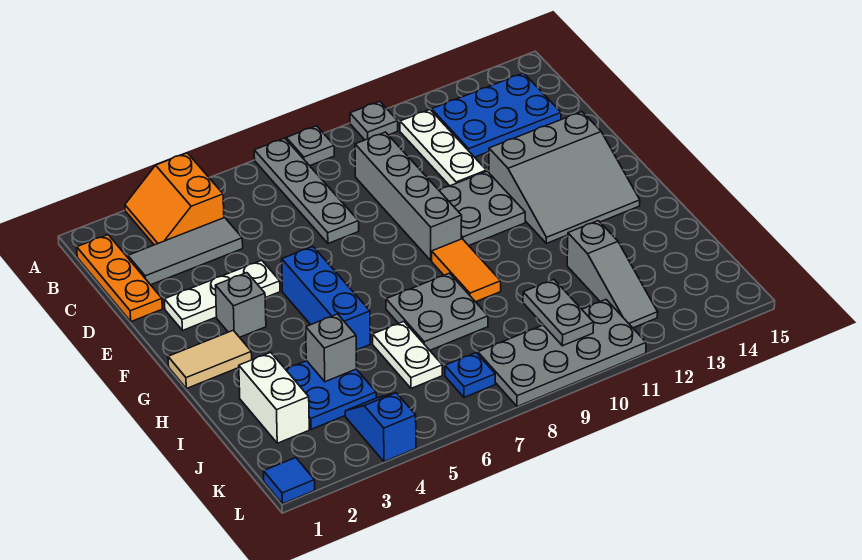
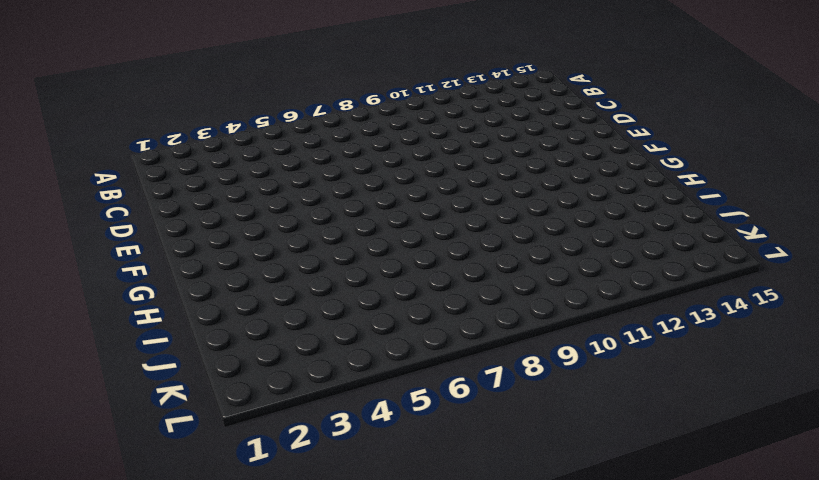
none -> orange 2x2 slope [125,153,224,245]
none -> grey 1x4 plate [254,138,359,243]
none -> grey 1x1 plate [286,126,334,166]

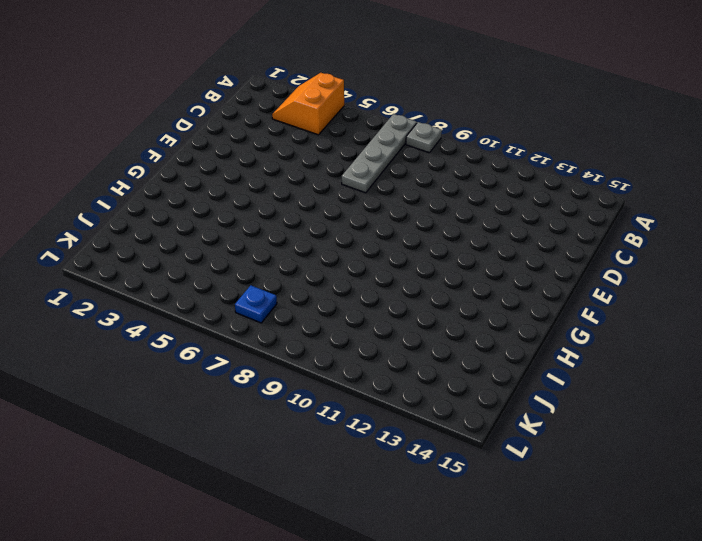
none -> grey 1x1 plate [350,101,398,140]
none -> orange 1x3 plate [77,235,162,322]
none -> white 1x3 plate [400,110,486,186]

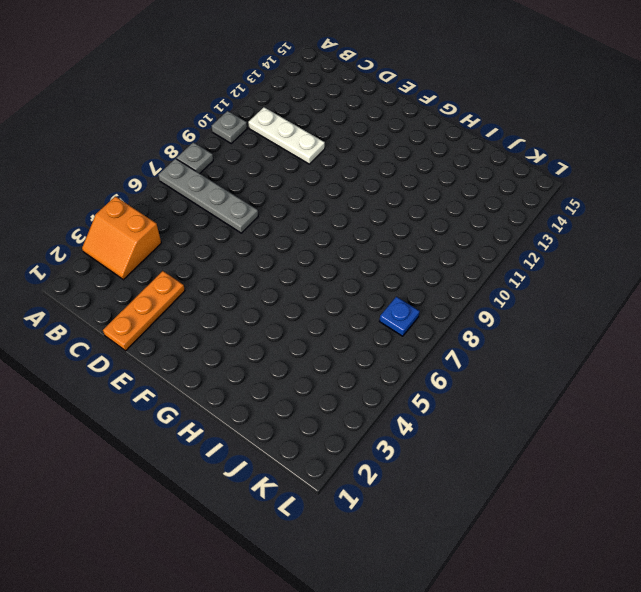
orange 1x3 plate [103,271,185,351] -> orange 1x3 plate turned to [77,235,162,322]
none -> blue 2x3 plate [432,73,561,157]
none -> grey 1x3 tile [128,218,243,285]
none -> grey 1x4 brick [355,132,462,261]

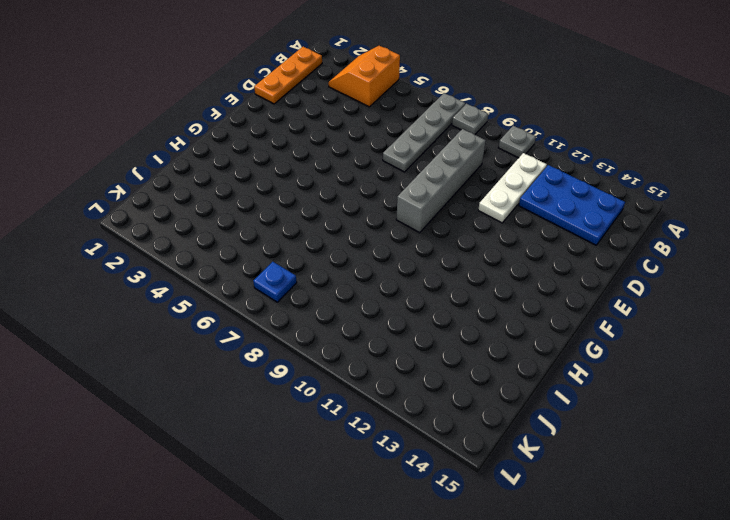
none -> grey 1x3 tile [128,218,243,285]
none -> white 1x3 plate [164,260,280,331]
none -> grey 2x2 plate [439,171,525,245]

